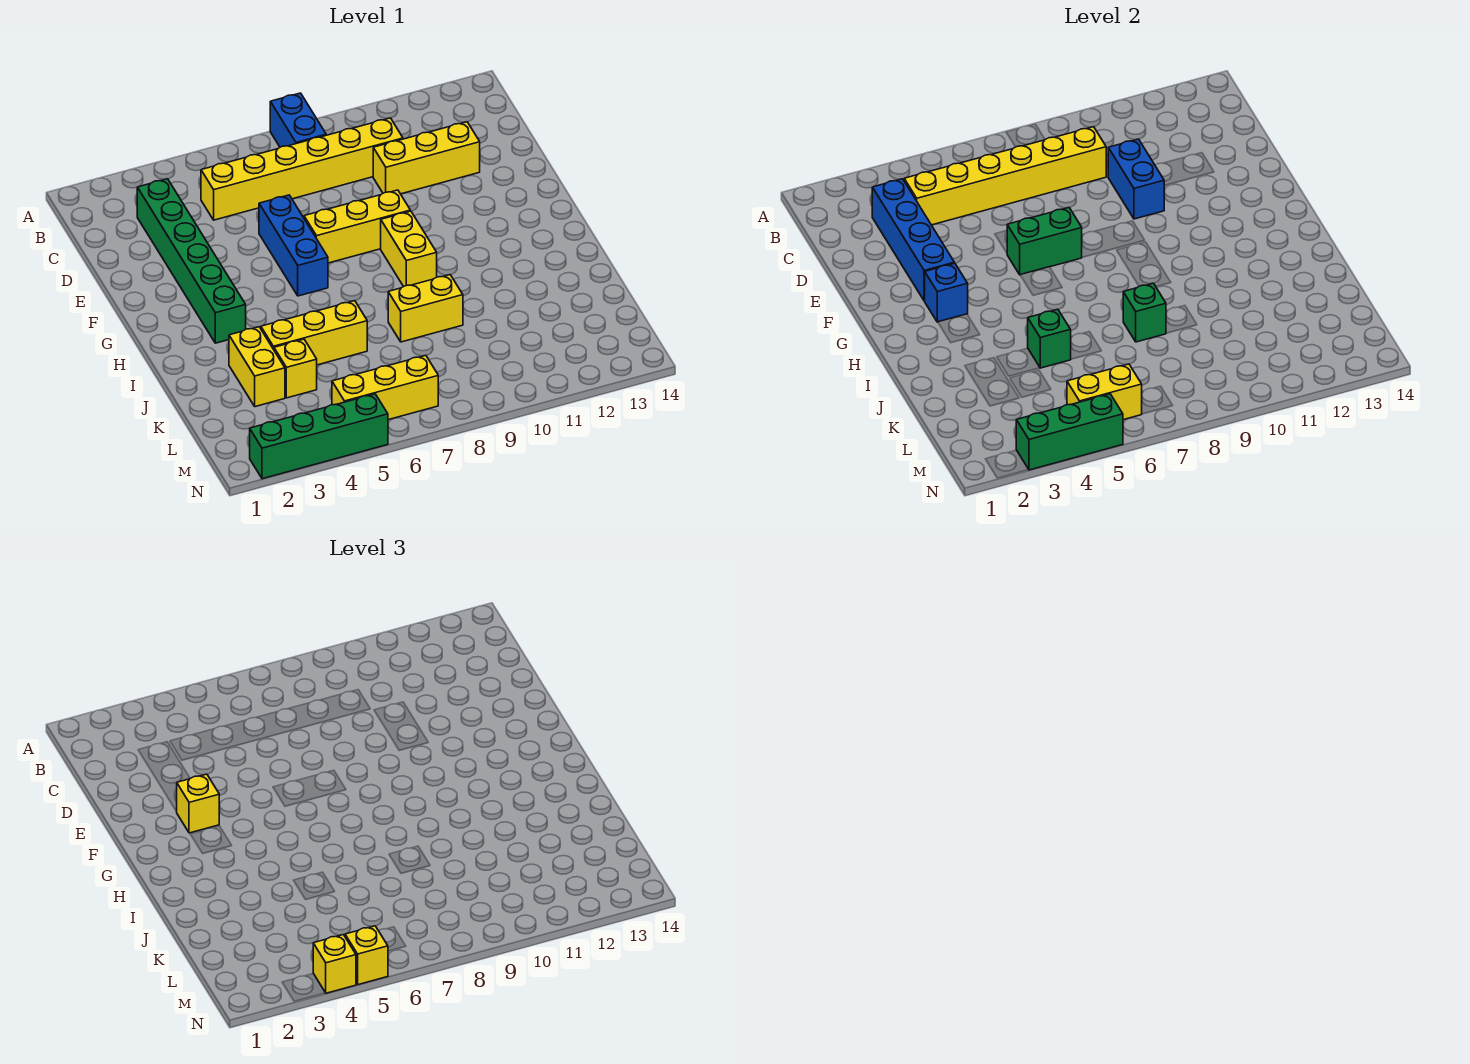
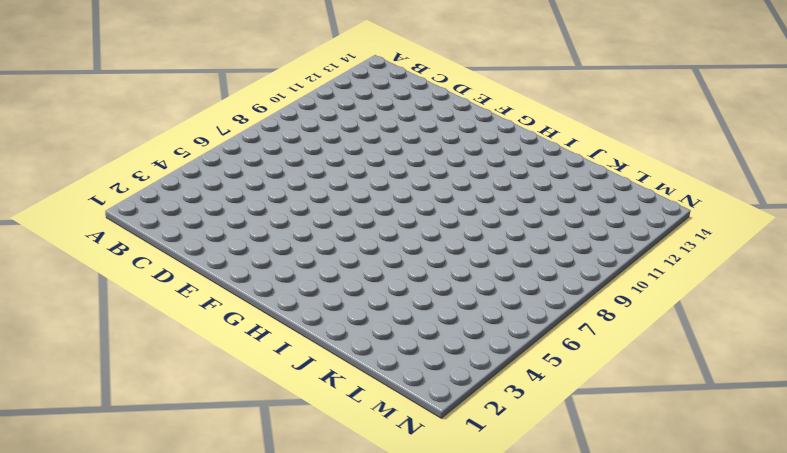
none -> blue 1x2 brick [270,93,326,147]
none -> green 1x6 brick [137,179,246,343]
none -> yellow 1x6 brick [201,118,403,220]

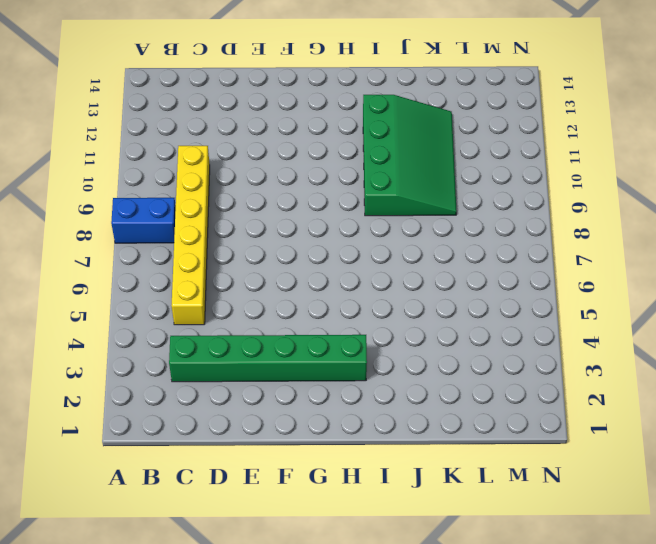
green 3x4 slope [363,95,457,216] -> yellow 1x2 brick [388,275,463,342]
none -> yellow 1x3 brick [373,122,480,194]
none -> blue 1x3 brick [259,195,328,296]
none -> yellow 1x3 brick [304,190,410,263]

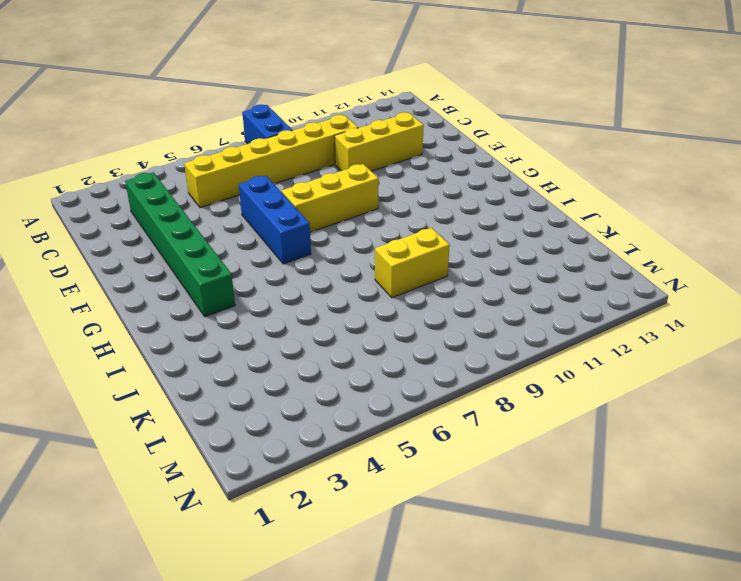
none -> yellow 1x2 brick [381,211,437,287]
none -> yellow 1x2 brick [229,327,285,407]
none -> yellow 1x3 brick [261,301,367,365]

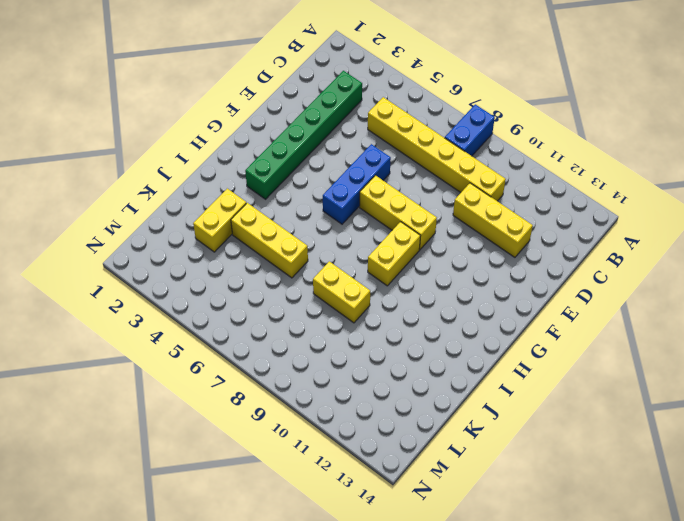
none -> yellow 1x1 brick [274,339,317,398]
none -> yellow 1x3 brick [332,355,438,420]
none -> green 1x4 brick [250,394,388,479]

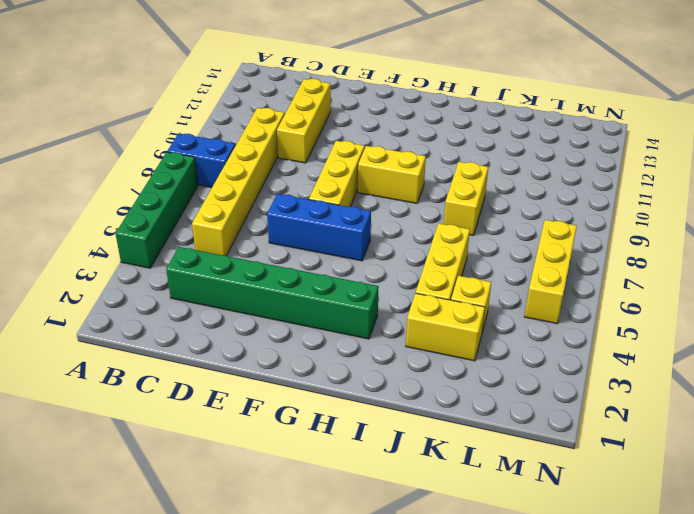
green 1x4 brick [115,152,198,268] -> green 1x4 brick moved to [250,394,388,479]
none -> blue 1x4 brick [872,179,954,301]
none -> yellow 1x6 brick [904,127,1106,225]
none -> blue 1x2 brick [1108,139,1165,219]

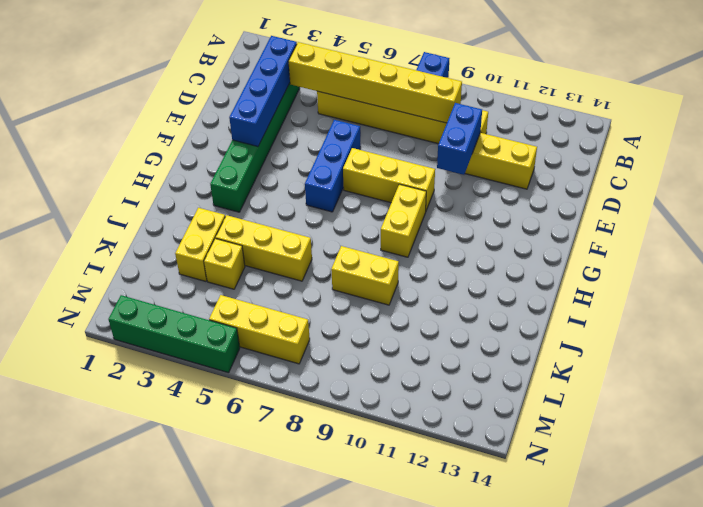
none -> green 1x2 brick [1007,208,1082,275]
none -> blue 1x1 brick [925,263,968,322]
none -> green 1x1 brick [1028,309,1071,368]

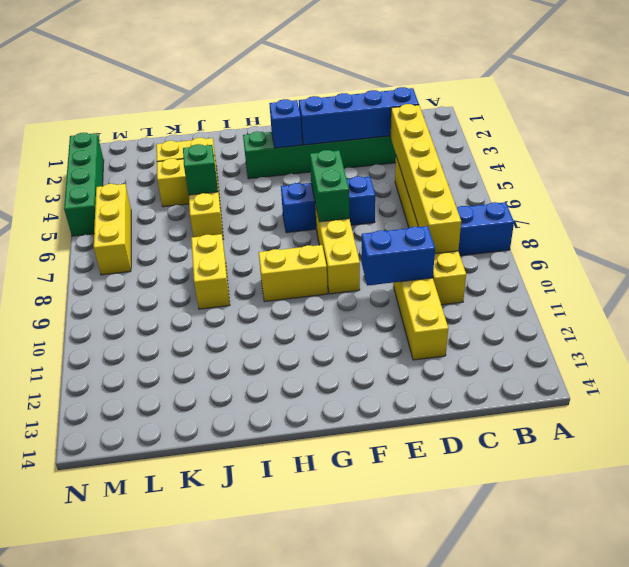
none -> green 1x1 brick [1123,283,1166,342]
none -> yellow 1x2 brick [1067,364,1142,420]
none -> green 1x3 brick [1016,394,1123,470]

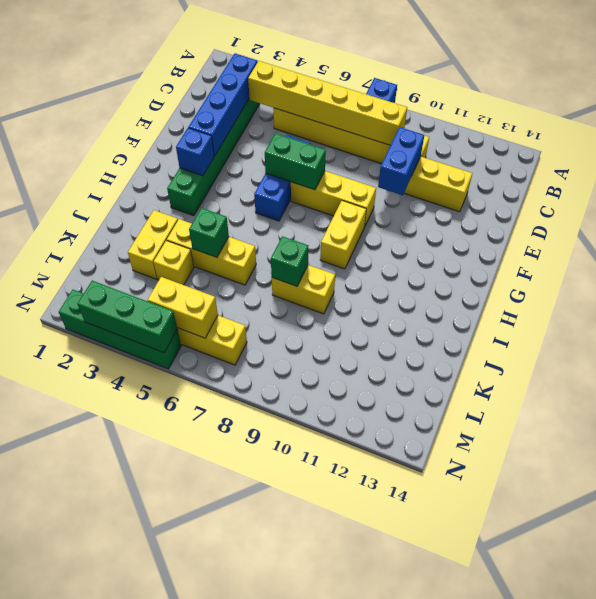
none -> yellow 1x1 brick [176,774,219,833]
none -> yellow 1x1 brick [313,935,356,993]
none -> yellow 1x1 brick [345,926,388,985]

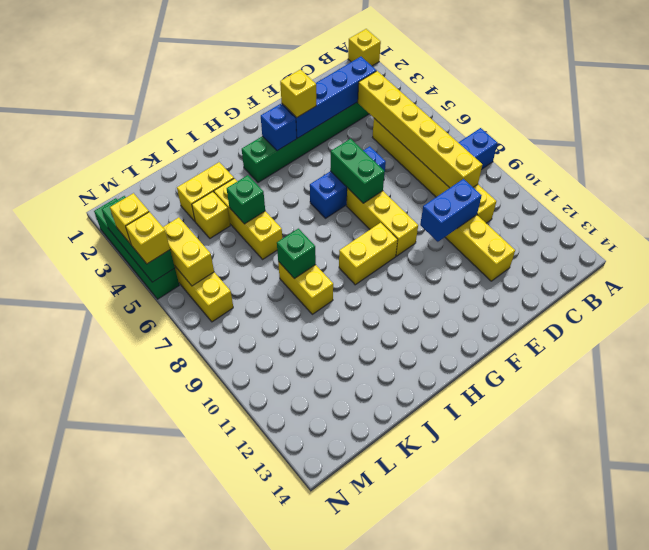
yellow 1x1 brick [348,29,381,66] -> none

